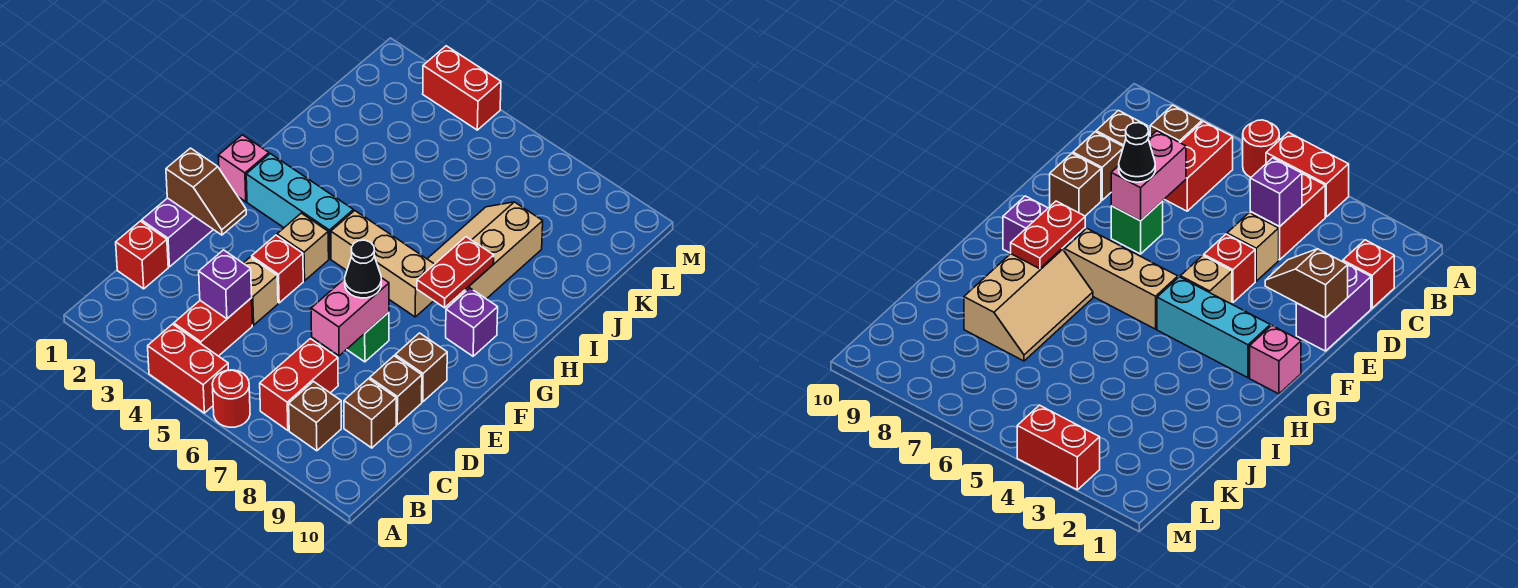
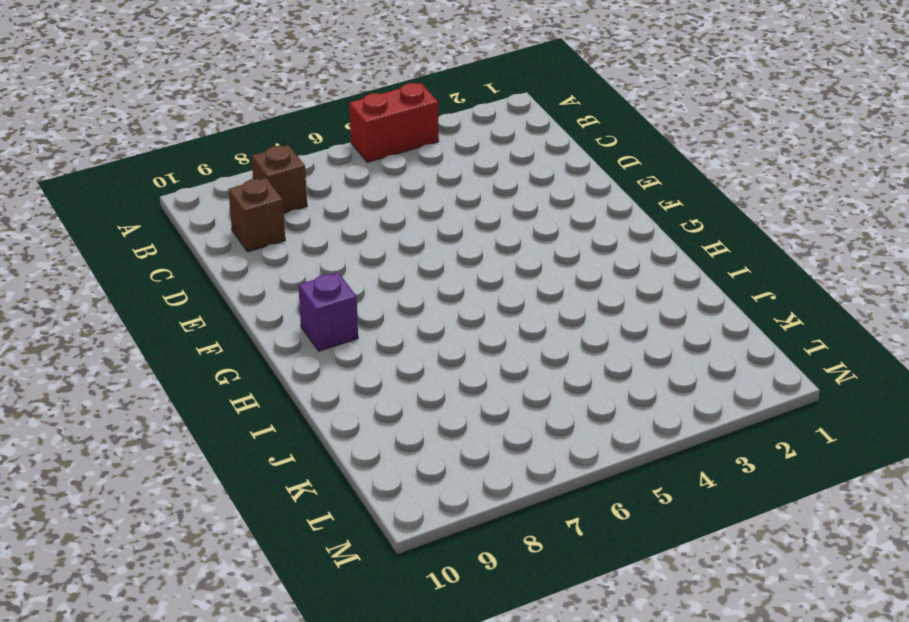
none -> red 1x1 round brick [212,370,250,427]
none -> red 1x2 brick [174,298,252,356]
none -> red 1x2 brick [260,339,338,430]

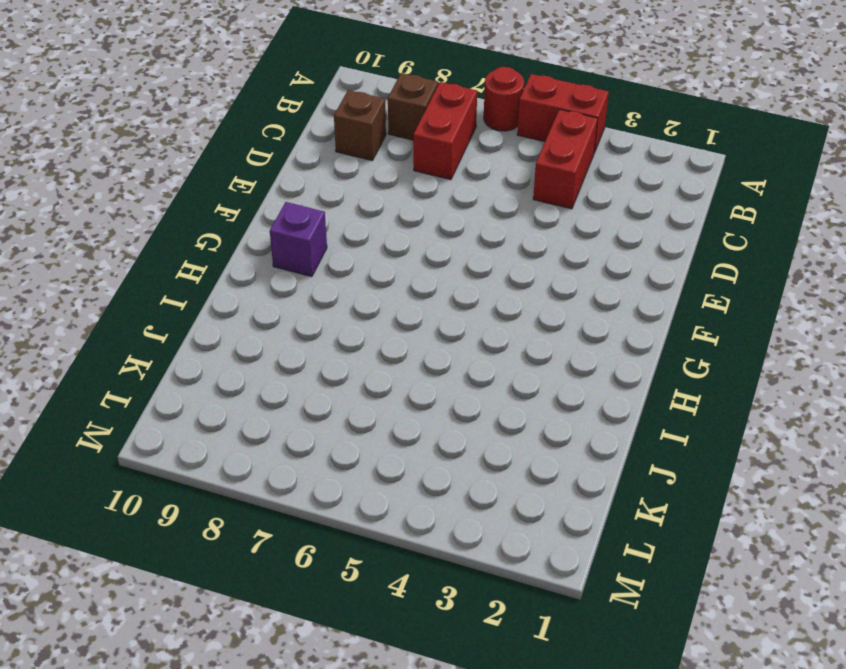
none -> red 1x1 brick [116,221,168,289]
none -> purple 1x2 brick [142,198,213,267]
none -> tan 1x1 brick [243,257,278,325]

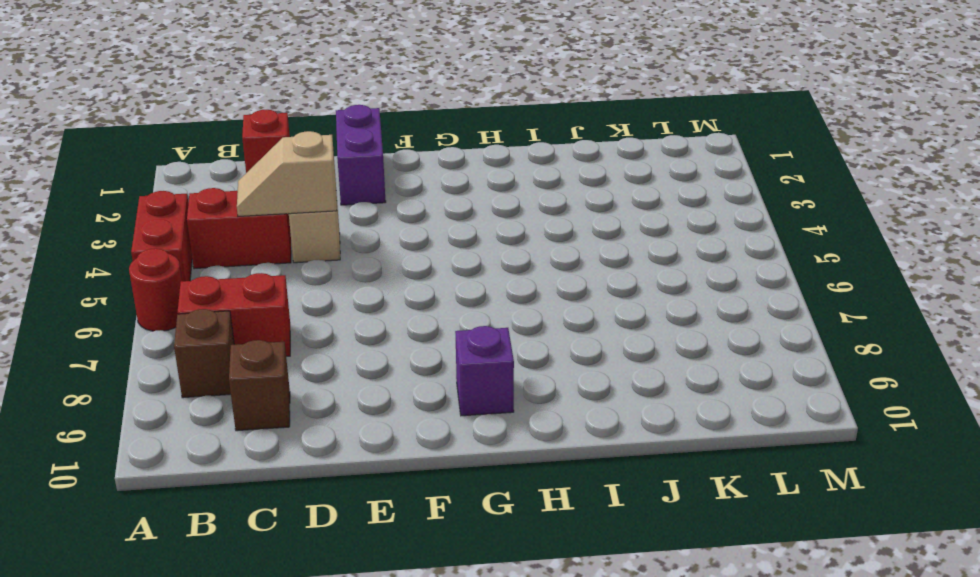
tan 1x2 slope [237,131,337,216] -> purple 1x1 brick [199,250,252,319]
purple 1x2 brick [336,105,386,205] -> purple 1x2 brick turned to [142,198,213,267]
none -> brown 1x1 brick [370,356,422,425]
none -> red 1x1 brick [252,235,303,303]
none -> green 1x1 brick [347,312,389,362]

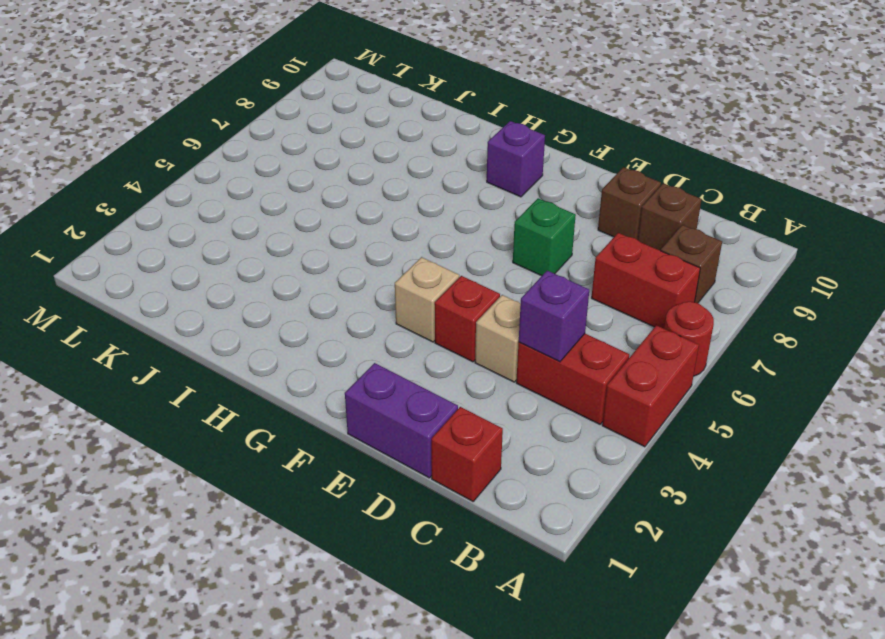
none -> brown 1x1 brick [395,333,447,402]
none -> pink 1x1 brick [218,135,269,202]
none -> cyan 1x3 brick [246,154,353,259]

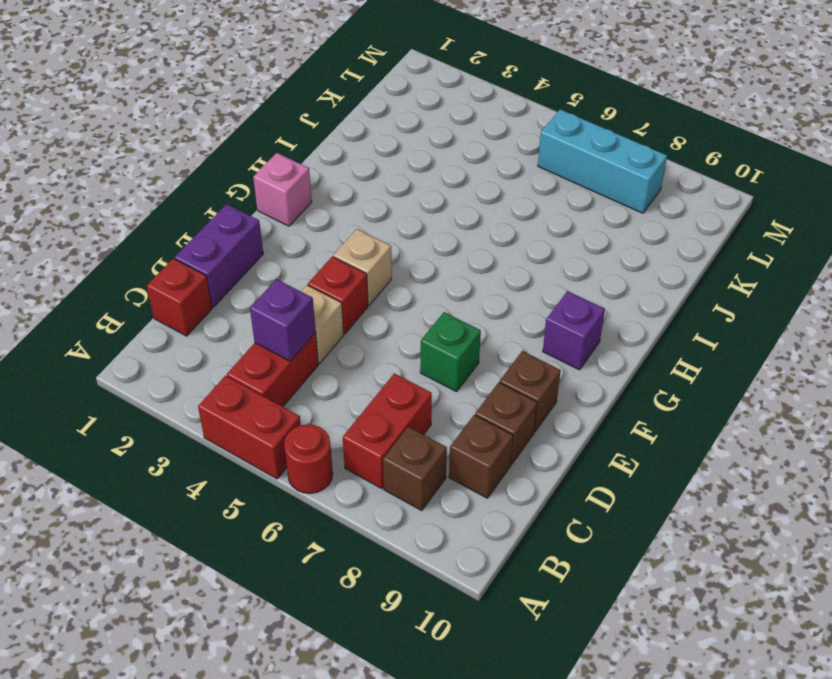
cyan 1x3 brick [538,109,667,213] -> cyan 1x3 brick moved to [246,154,353,259]
none -> tan 1x3 brick [331,211,434,317]
none -> tan 2x3 slope [427,202,543,303]
none -> red 1x2 brick [423,46,501,130]

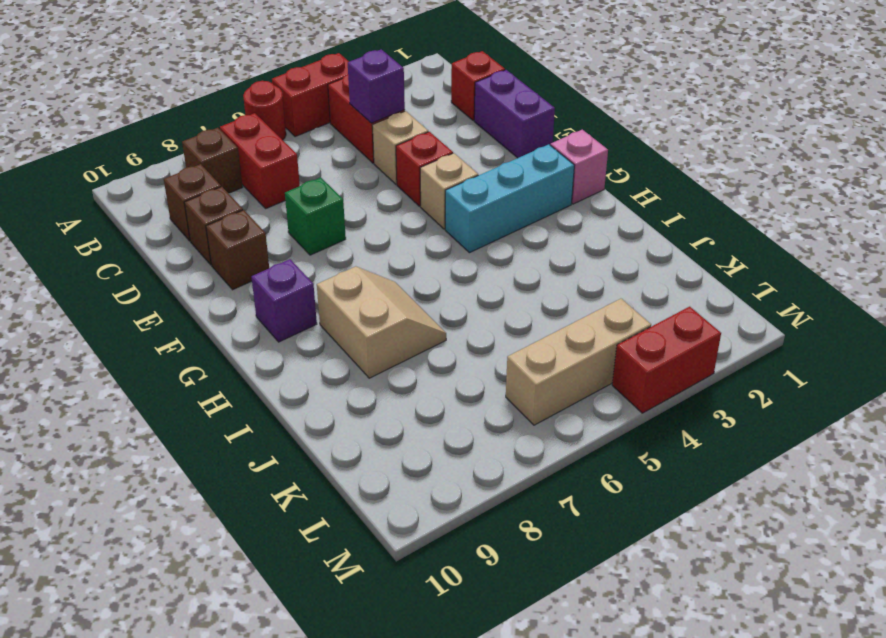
tan 2x2 slope [317,266,446,378] -> tan 2x3 slope [427,202,543,303]
tan 1x3 brick [506,299,651,425] -> tan 1x3 brick moved to [331,211,434,317]
none -> pink 1x2 brick [311,278,389,356]
none -> brown 1x2 slope [166,148,246,235]
none -> red 1x2 plate [417,237,494,308]

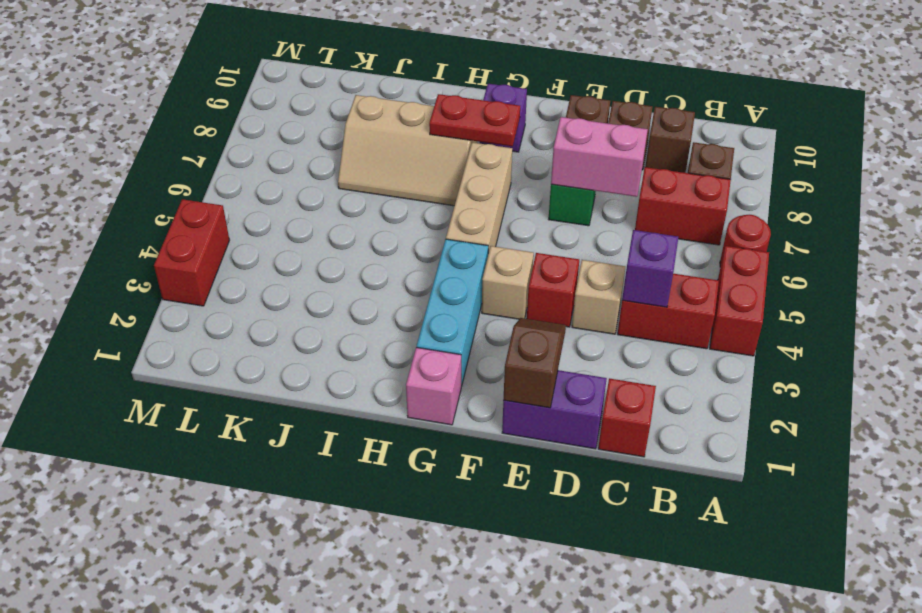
none -> black 1x1 cone [345,240,381,298]

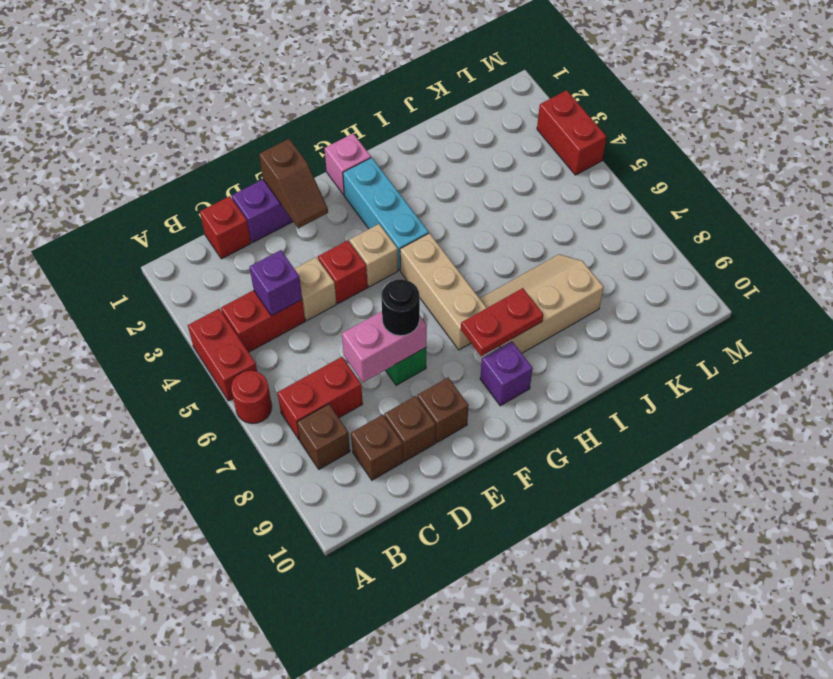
black 1x1 round brick [381,279,420,336] -> black 1x1 cone [345,240,381,298]

